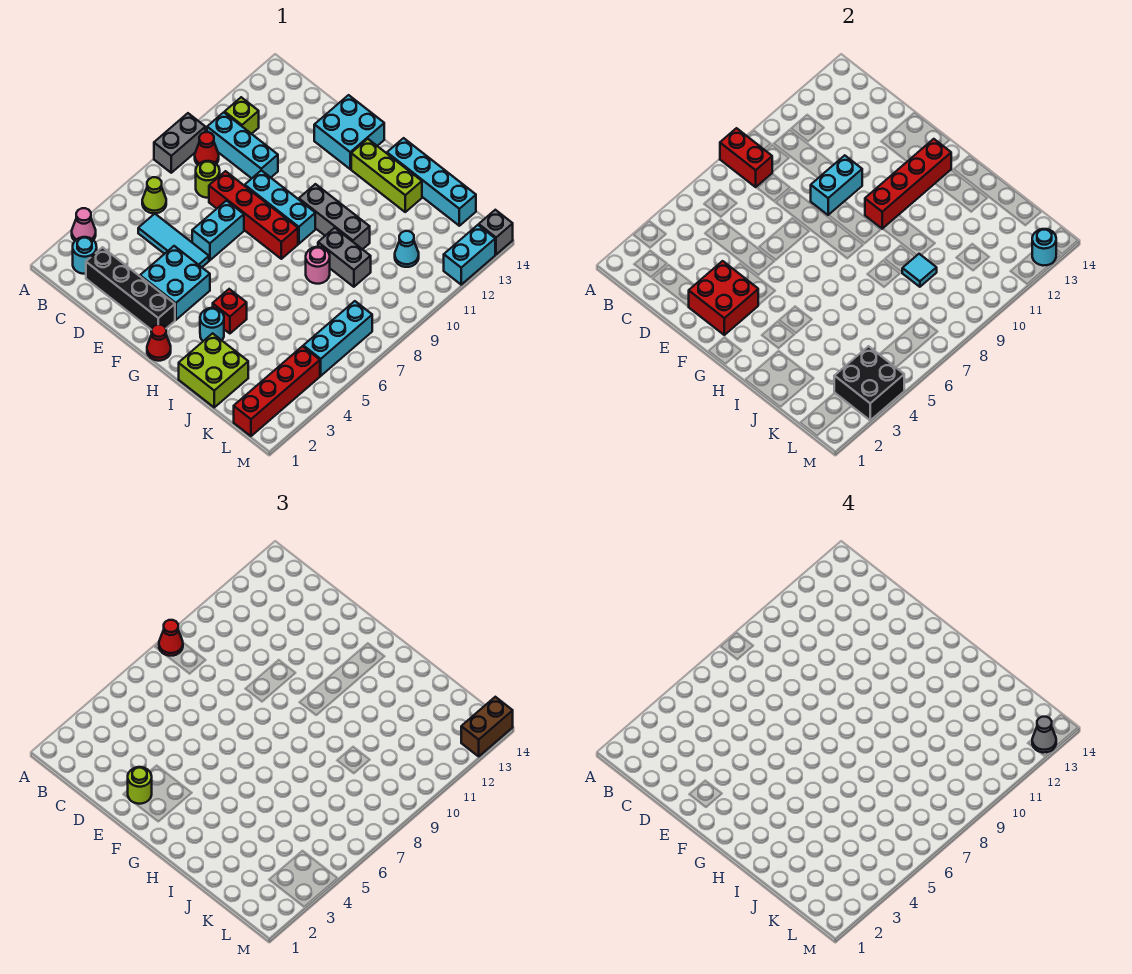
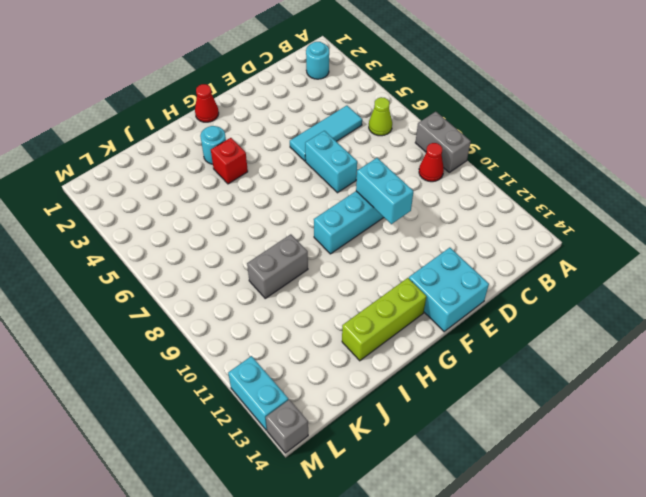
none -> pink 1x1 cone [72,208,96,241]
none -> cyan 1x3 brick [207,112,278,178]
none -> lime 1x1 brick [225,97,259,134]
none -> black 1x4 brick [86,247,175,329]

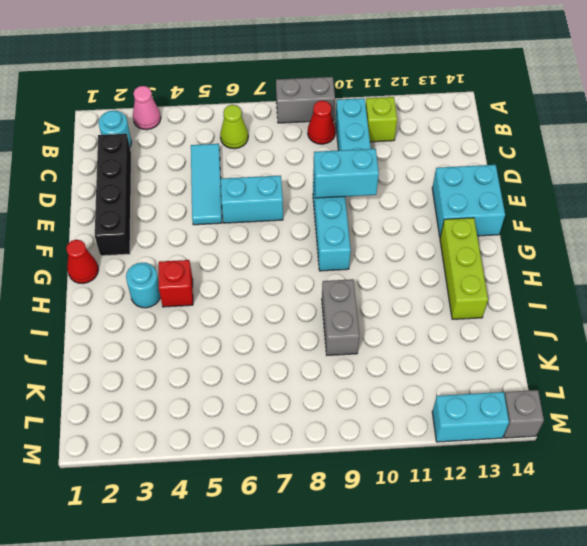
none -> lime 1x1 round brick [196,161,220,198]
none -> red 1x4 brick [209,171,298,259]
none -> cyan 2x2 brick [140,246,210,320]
none -> grey 1x3 brick [299,184,370,249]

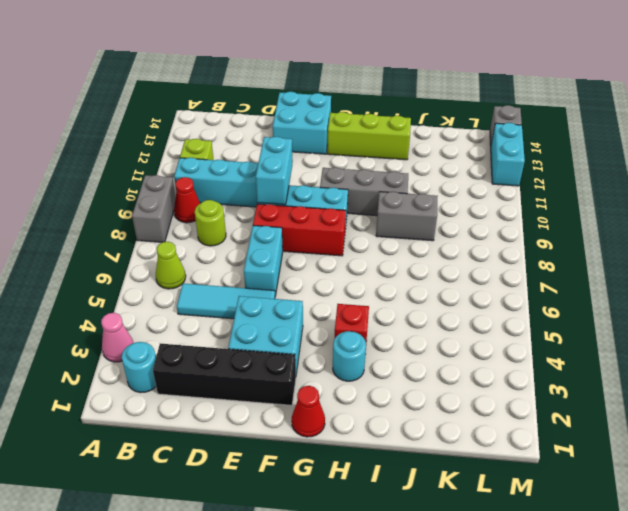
red 1x3 brick [253,204,346,256] -> red 1x4 brick [209,171,298,259]
none -> cyan 1x4 brick [387,138,476,226]
none -> lime 2x2 brick [179,333,248,407]
none -> pink 1x1 round brick [306,247,330,284]
none -> cyan 1x1 cone [395,231,419,267]

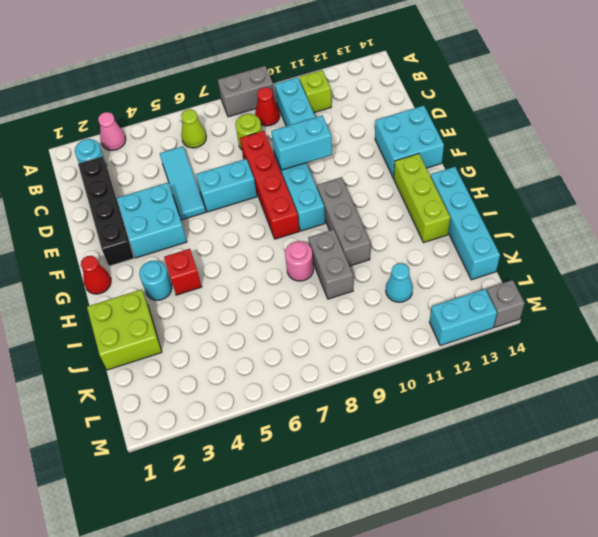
none -> red 1x4 brick [234,346,320,436]
none -> cyan 1x3 brick [303,301,372,376]
none -> red 1x2 brick [720,128,772,187]
none -> red 2x2 brick [689,261,758,335]

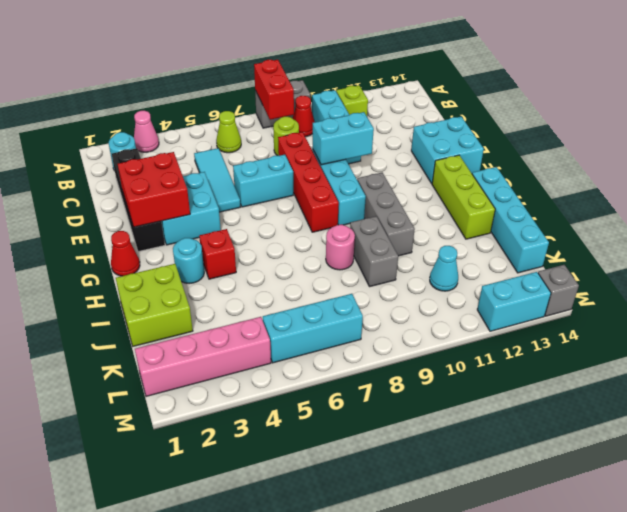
pink 1x4 brick [135,317,271,396] -> red 1x4 brick [234,346,320,436]
none -> red 1x4 brick [865,139,951,229]
none -> cyan 1x1 tile [902,254,937,287]
none -> black 2x2 brick [834,346,904,420]
none -> cyan 1x1 round brick [1032,229,1056,266]

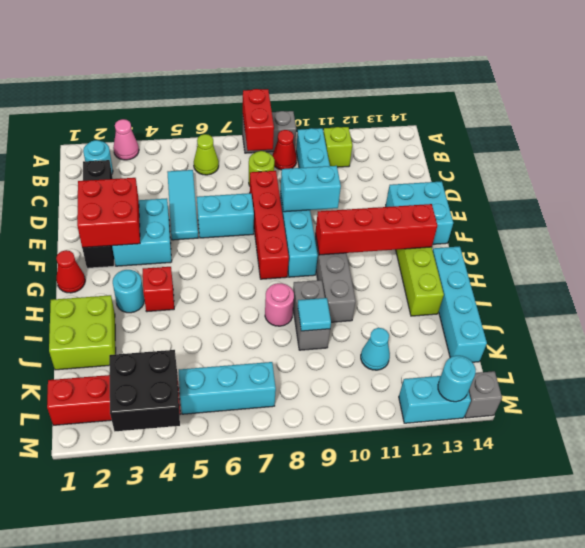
none -> red 1x1 cone [159,620,183,656]
none -> lime 1x1 round brick [128,767,152,804]
none -> brown 1x2 brick [461,697,513,756]
none -> grey 1x1 cone [1032,717,1056,753]

